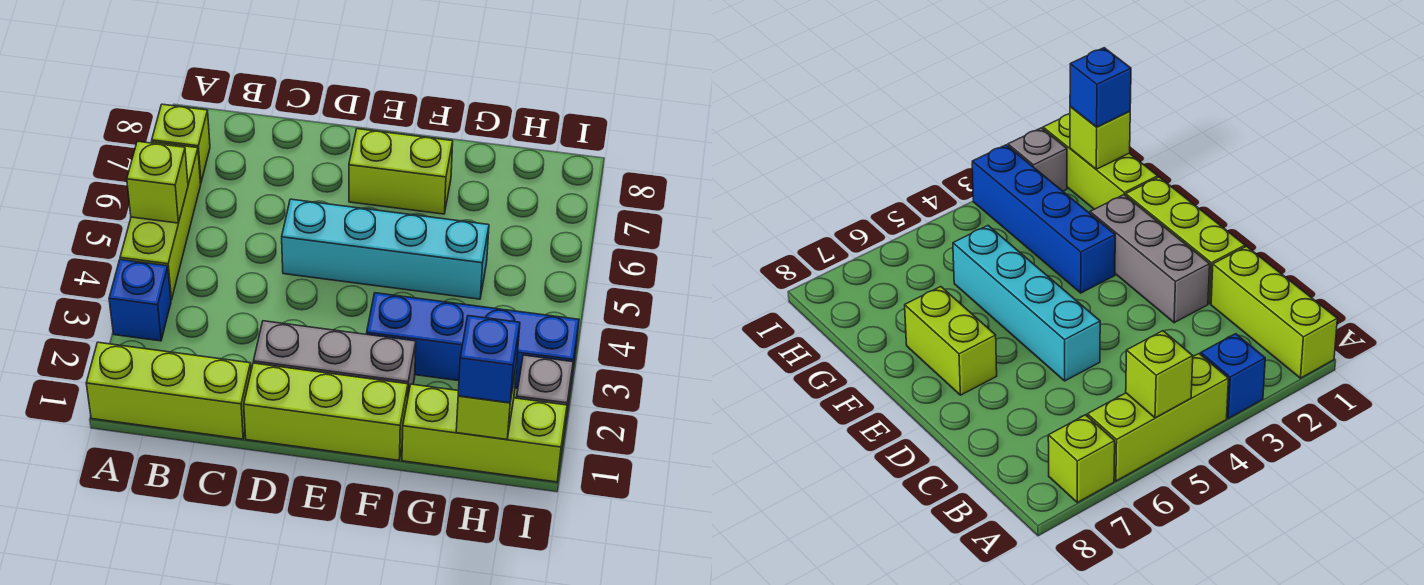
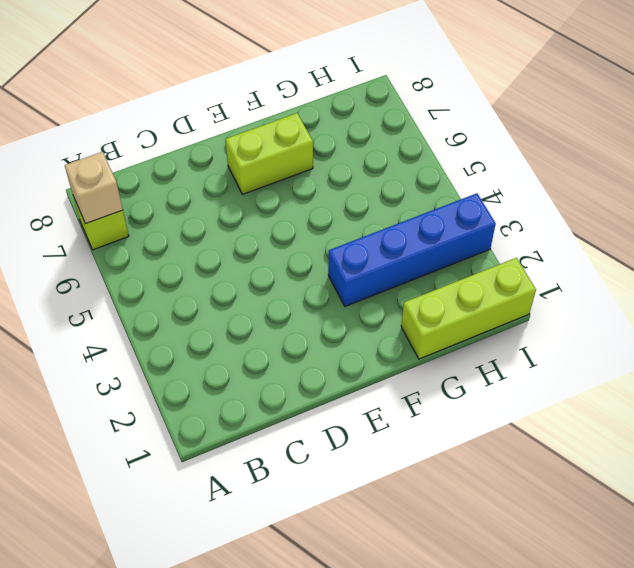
tan 1x1 brick [65,152,123,224] -> none
none -> lime 1x3 brick [86,342,251,439]
none -> blue 1x1 brick [109,260,171,341]
none -> lime 1x3 brick [120,142,201,300]

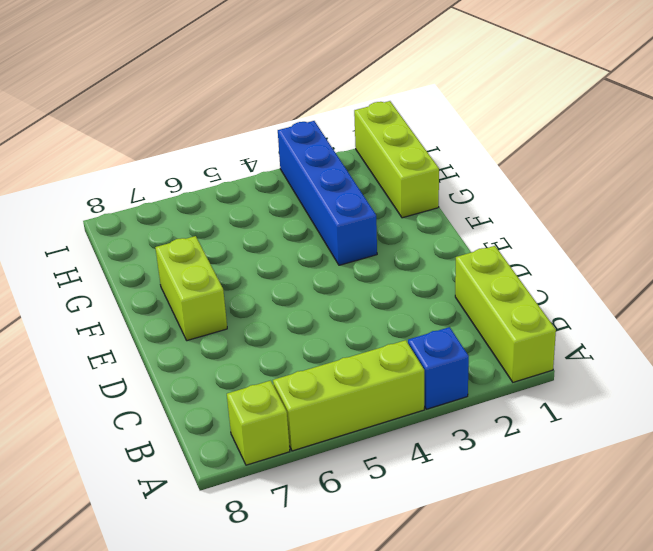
none -> lime 1x3 brick [244,363,408,460]
none -> grey 1x3 brick [254,321,416,395]
none -> cyan 1x4 brick [282,199,489,299]

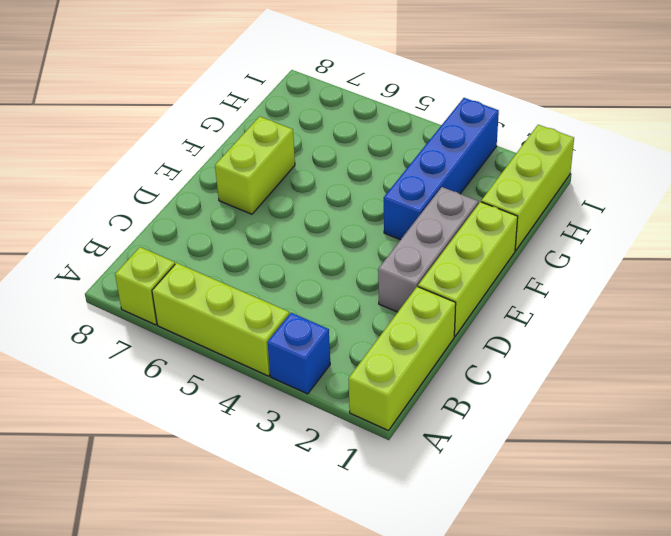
none -> cyan 1x4 brick [282,199,489,299]
none -> grey 1x1 brick [517,355,573,431]
none -> lime 1x1 brick [127,141,188,223]

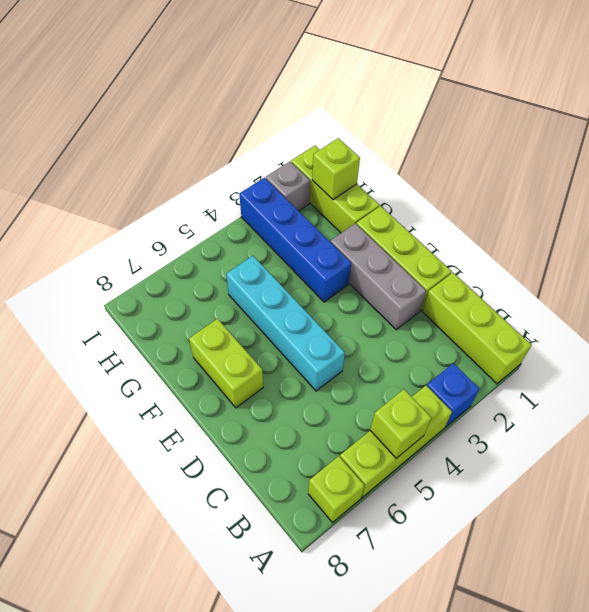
none -> blue 1x1 brick [458,316,520,403]

